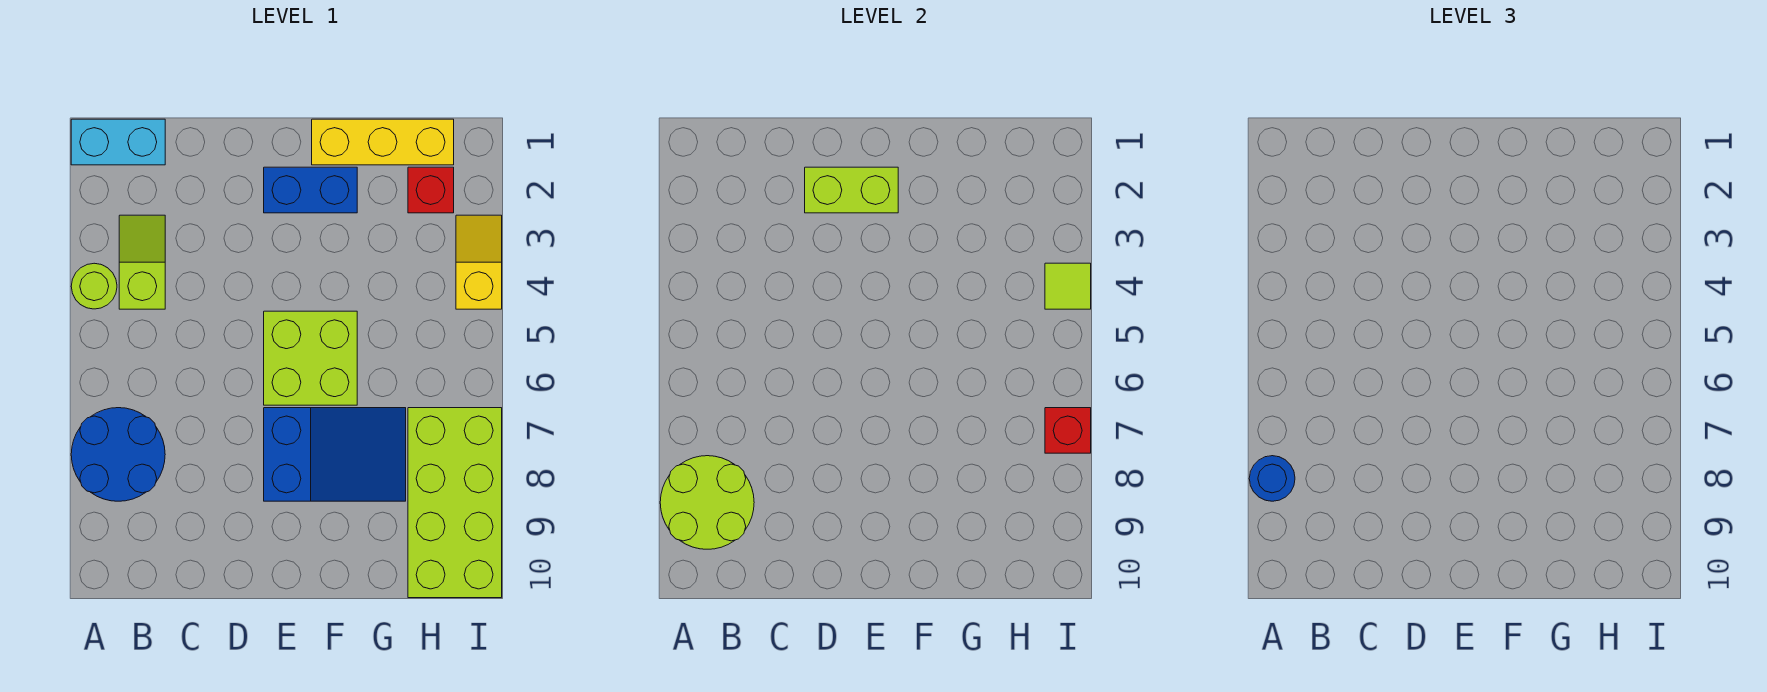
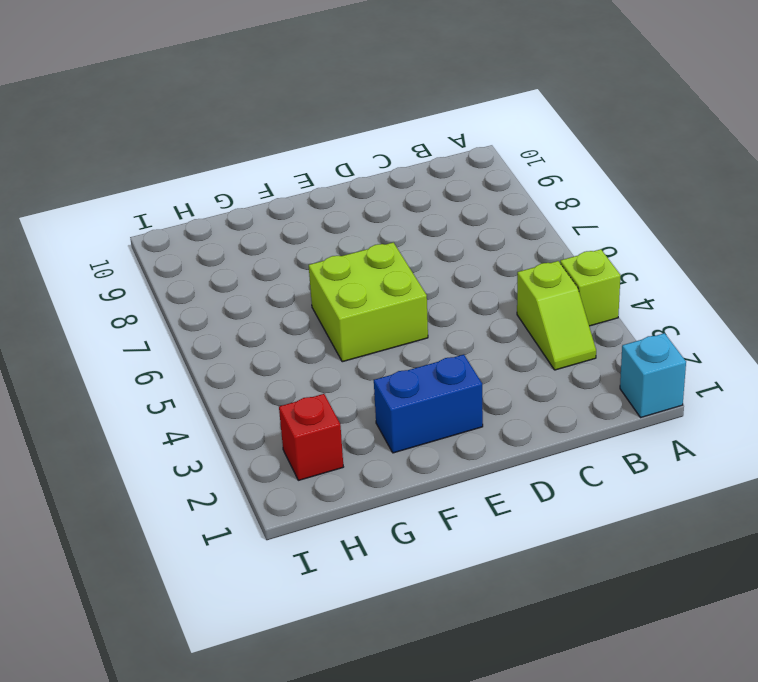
cyan 1x1 brick [620,333,686,417] -> cyan 1x2 brick [71,119,165,165]
lime 1x1 brick [560,249,621,326] -> lime 1x1 round brick [71,263,117,309]
none -> blue 2x2 round brick [71,408,165,501]
none -> blue 2x3 slope [264,408,406,501]
none -> yellow 1x3 brick [312,119,454,165]

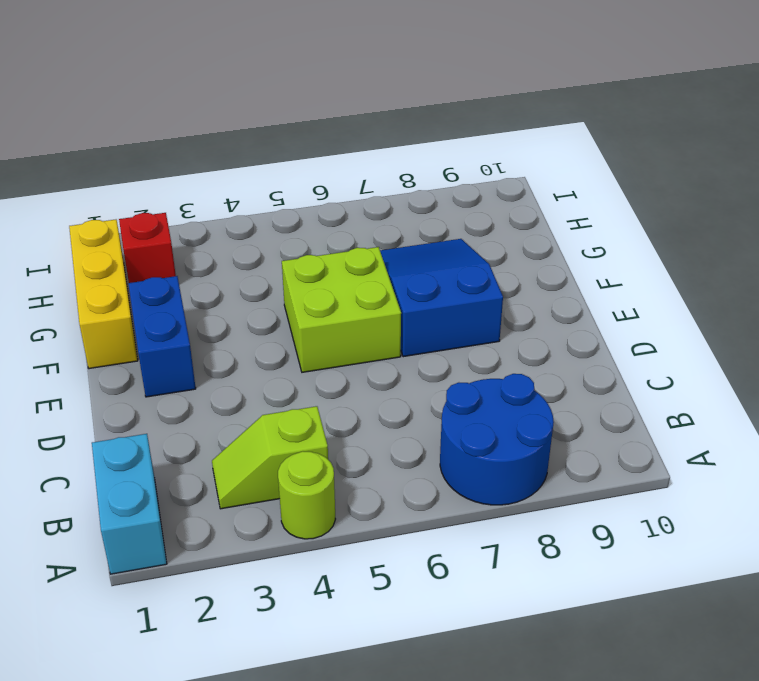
none -> lime 2x4 brick [408,408,502,598]
none -> yellow 1x2 slope [456,215,502,309]
none -> lime 2x2 round brick [660,456,754,549]

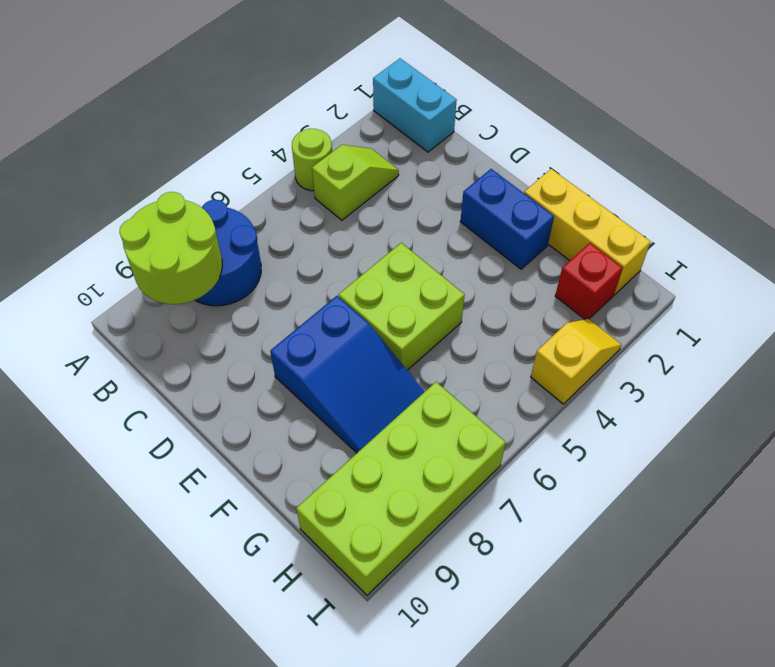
none -> lime 1x2 brick [805,167,898,213]
none -> lime 1x1 tile [1045,263,1091,309]
none -> red 1x1 brick [1045,408,1091,453]

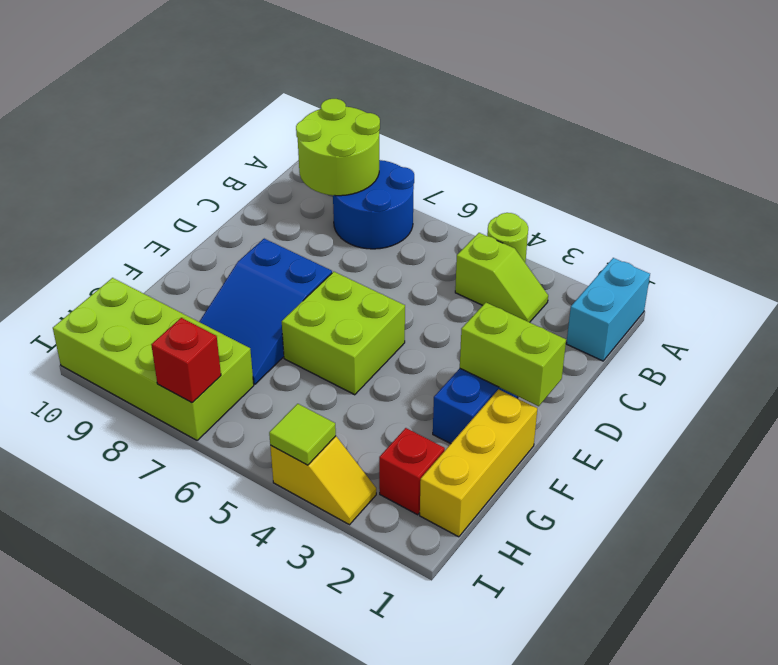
lime 1x2 brick [460,303,566,406] -> lime 1x2 brick turned to [805,167,898,213]
none -> blue 1x1 round brick [1249,456,1295,501]

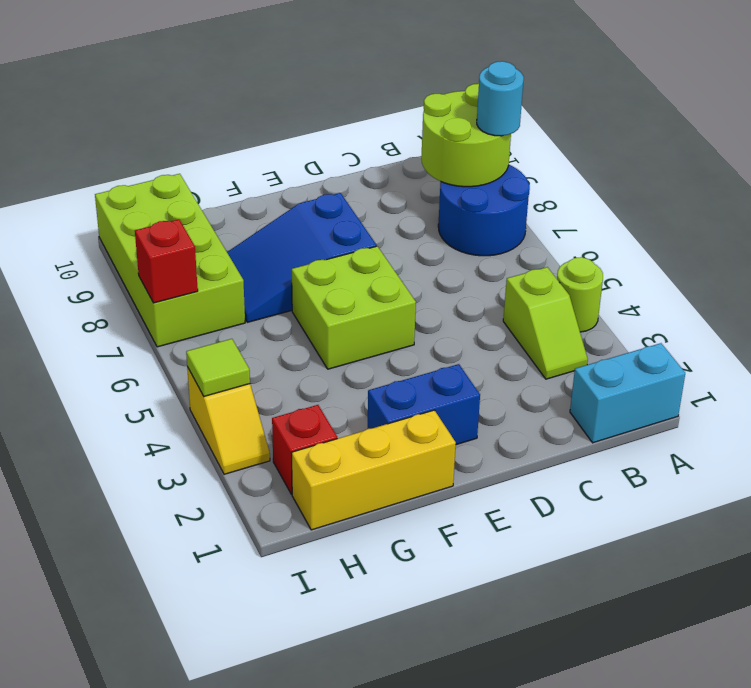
cyan 1x1 round brick [477,61,524,136] -> blue 1x1 round brick [1249,456,1295,501]
none -> lime 1x2 brick [805,167,898,213]

